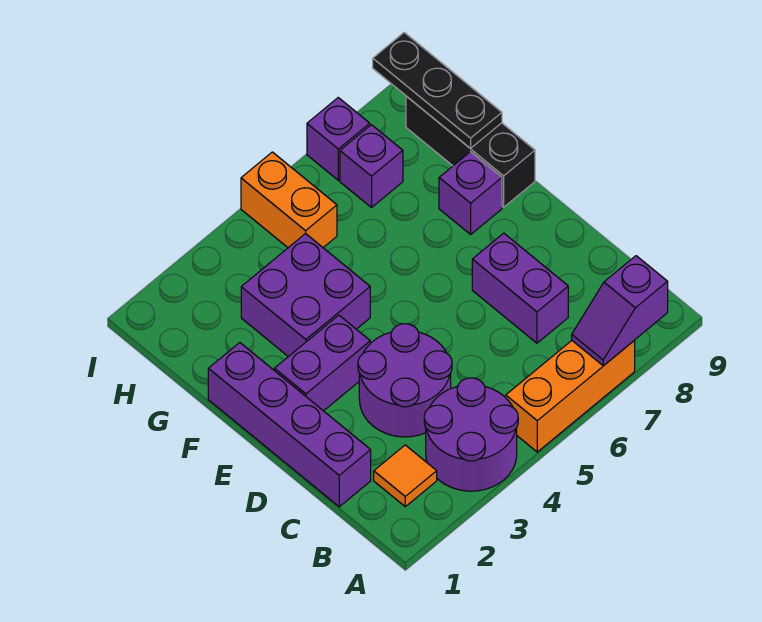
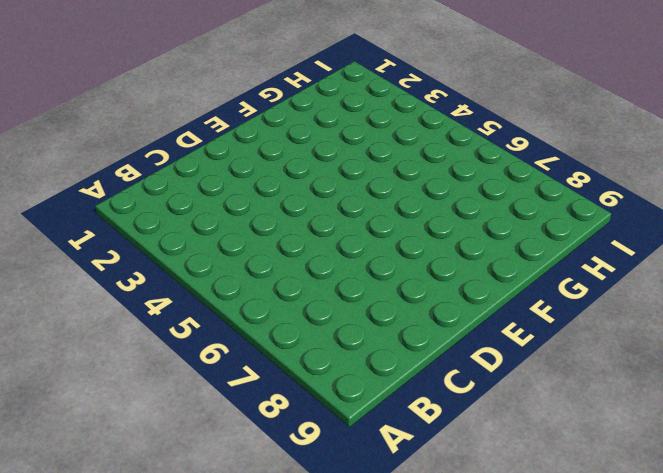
none -> purple 2x2 round brick [424,378,518,491]
none -> orange 1x3 brick [506,341,635,452]
none -> orange 1x1 tile [374,445,437,506]

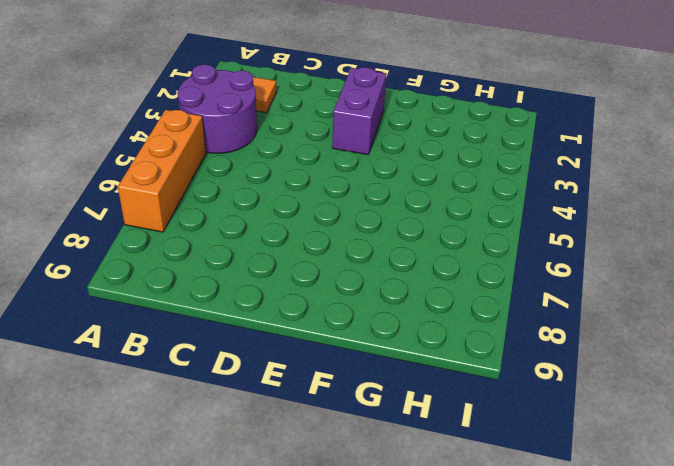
none -> purple 1x4 brick [208,343,371,507]
none -> purple 2x2 round brick [358,324,452,437]
none -> purple 1x2 brick [472,233,568,343]

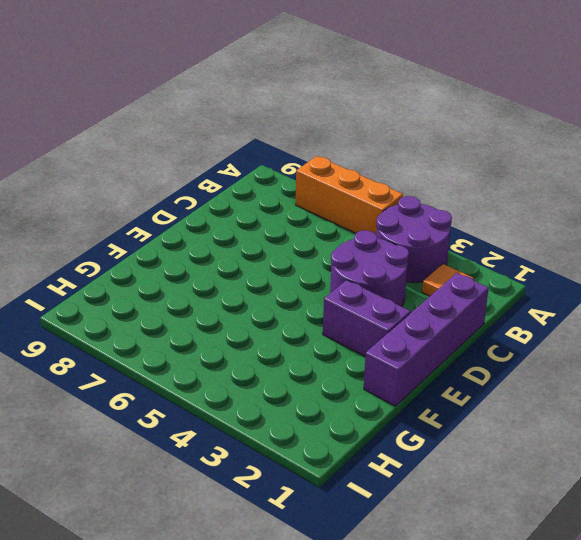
none -> purple 1x2 brick [472,233,568,343]
none -> purple 2x2 brick [241,234,370,357]
none -> purple 1x1 brick [439,152,502,234]

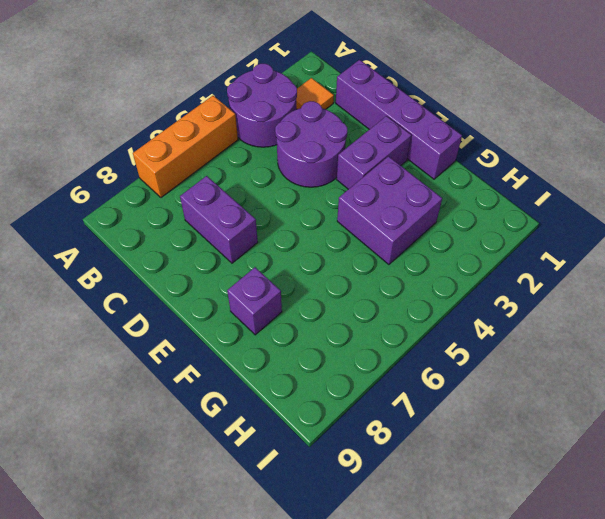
none -> black 1x3 brick [406,96,535,207]
none -> orange 1x2 brick [241,152,337,248]
none -> purple 1x1 brick [340,125,403,208]

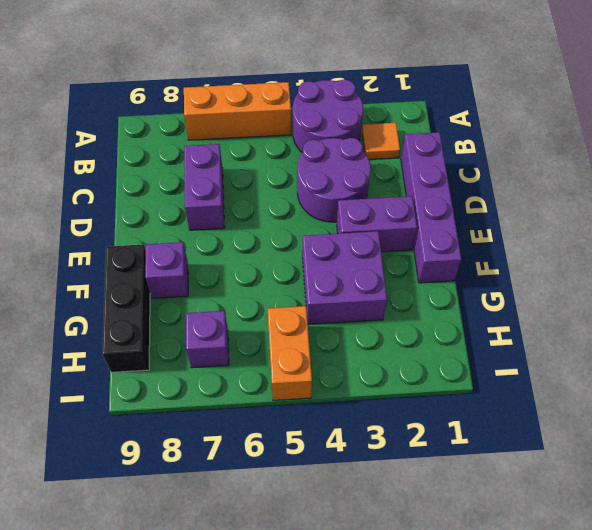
none -> purple 1x1 brick [307,98,370,180]
none -> purple 1x2 slope [572,256,668,366]
none -> black 1x3 plate [373,33,502,148]

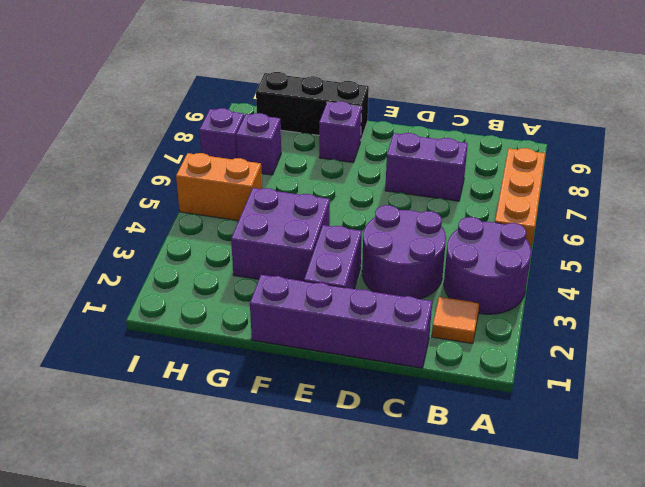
none -> purple 1x2 slope [572,256,668,366]
none -> black 1x3 plate [373,33,502,148]

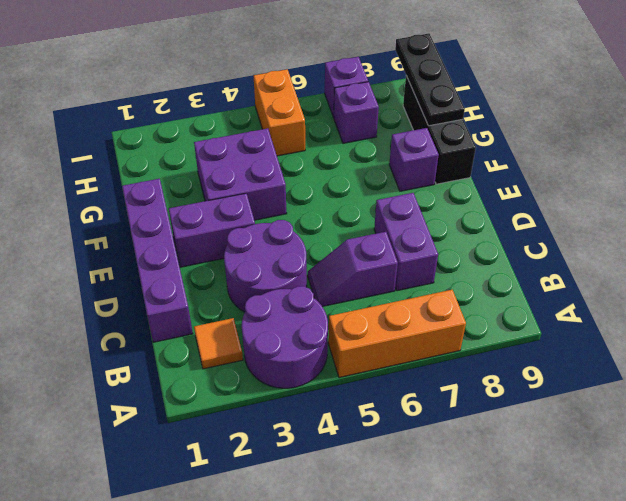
purple 1x2 slope [308,232,398,307] -> purple 1x2 slope moved to [572,256,668,366]

